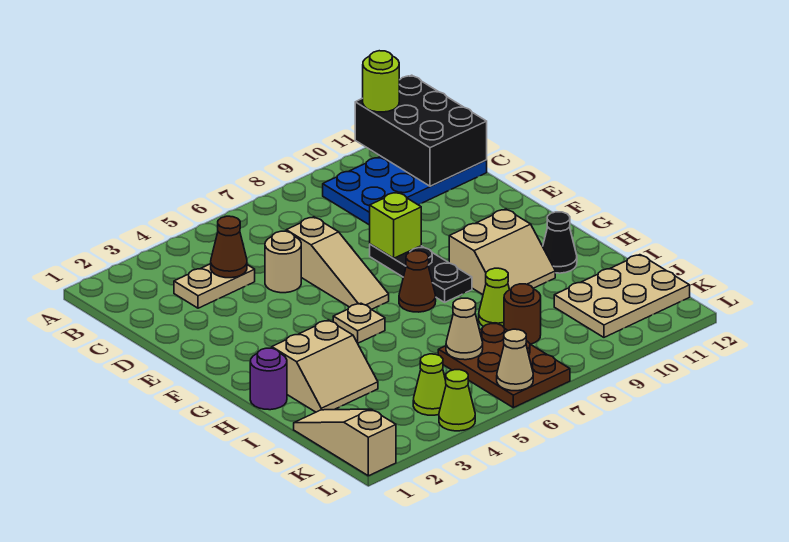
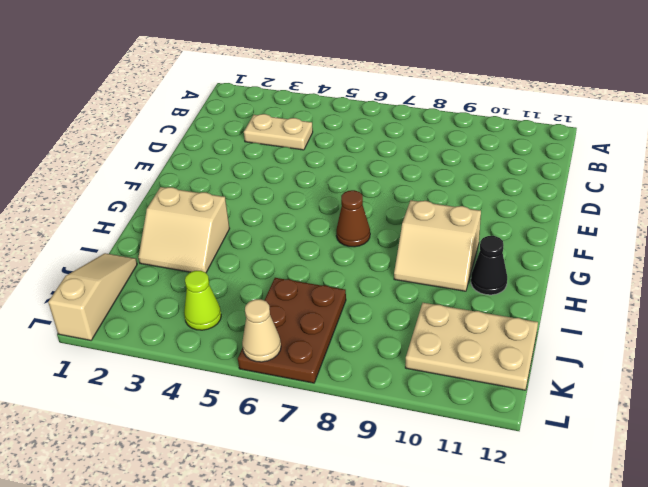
none -> blue 2x4 plate [323,156,487,225]
none -> tan 1x1 round brick [265,231,301,293]
none -> tan 1x3 slope [286,217,389,309]

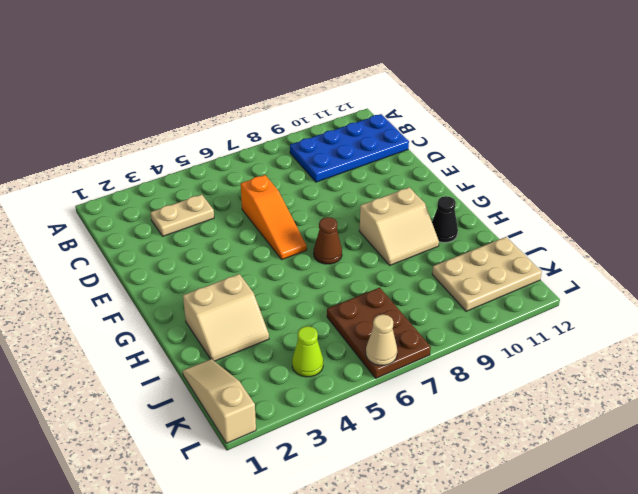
orange 1x3 slope [241,175,307,260] -> tan 1x3 slope [286,217,389,309]
none -> tan 1x1 round brick [265,231,301,293]
none -> black 1x3 plate [370,244,472,302]
none -> tan 1x1 plate [333,303,385,343]

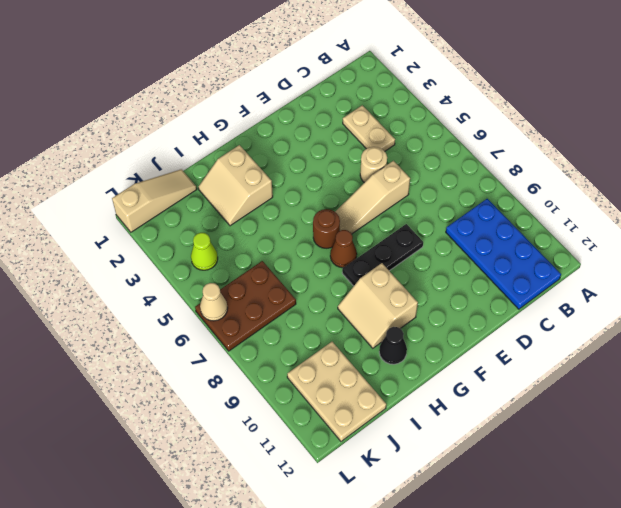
brown 1x1 round brick [313,209,340,248] -> brown 1x1 round brick moved to [504,284,541,344]
none -> tan 1x1 plate [333,303,385,343]
none -> purple 1x1 round brick [250,348,287,410]
none -> lime 1x1 cone [479,268,509,327]

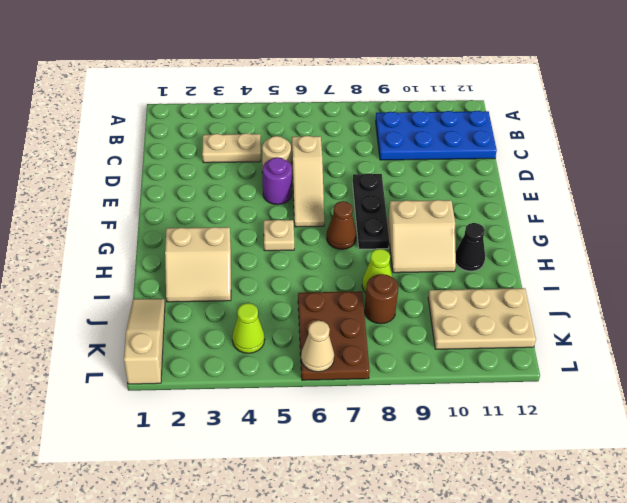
purple 1x1 round brick [263,157,292,205] -> purple 1x1 round brick moved to [250,348,287,410]
none -> lime 1x1 cone [439,370,475,431]
none -> black 2x3 brick [355,75,487,186]
none -> brown 1x1 cone [211,216,247,278]

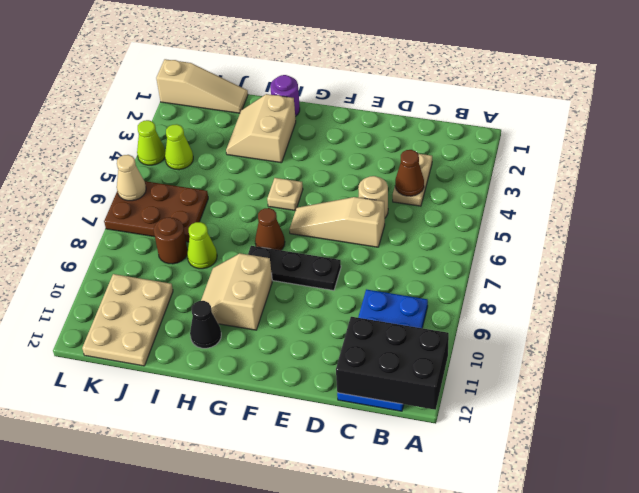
none -> lime 1x1 brick [370,192,421,258]
none -> tan 1x1 cone [446,298,483,360]
none -> lime 1x1 round brick [363,51,399,112]

